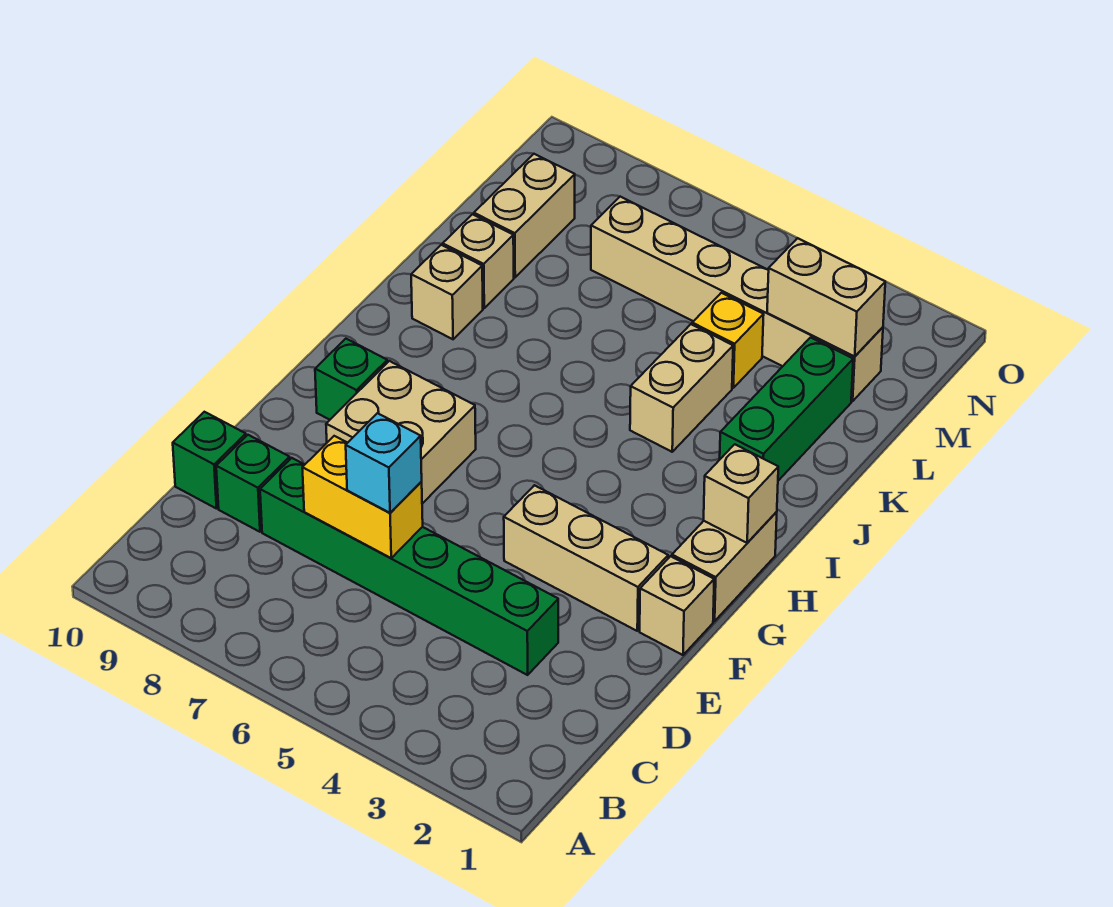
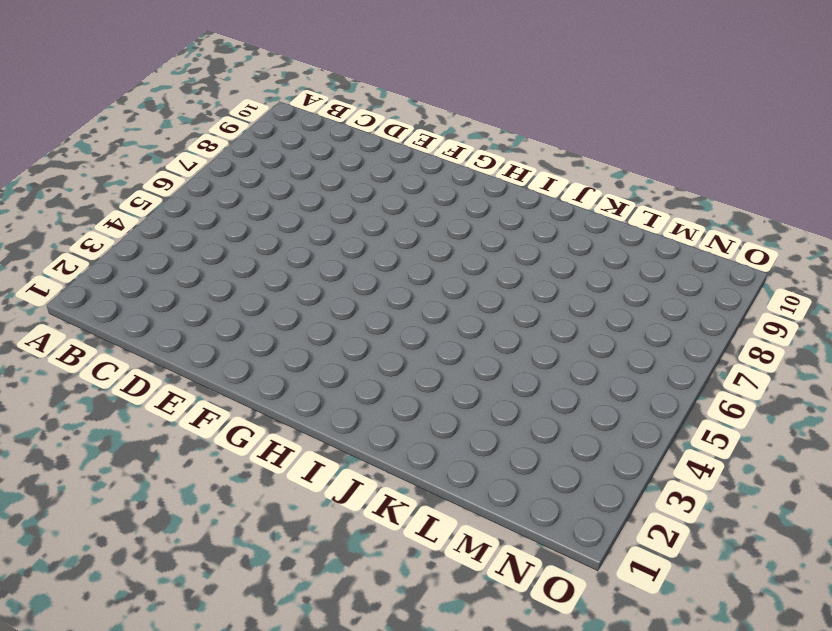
none -> green 1x6 brick [260,458,558,675]
none -> green 1x1 brick [216,435,290,532]
none -> green 1x1 brick [173,412,246,509]

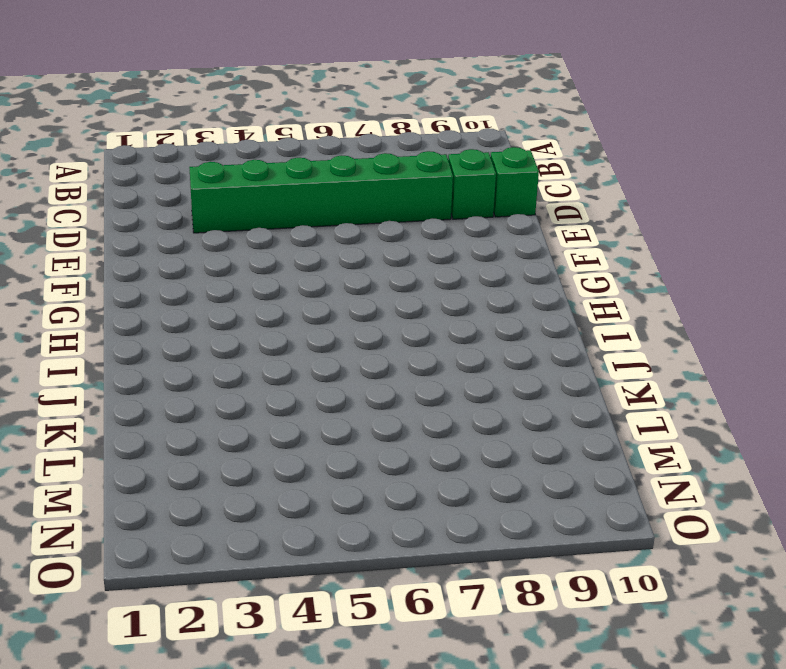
none -> tan 1x1 brick [640,556,714,655]
none -> tan 1x3 brick [504,485,668,631]
none -> tan 2x2 brick [326,361,476,504]

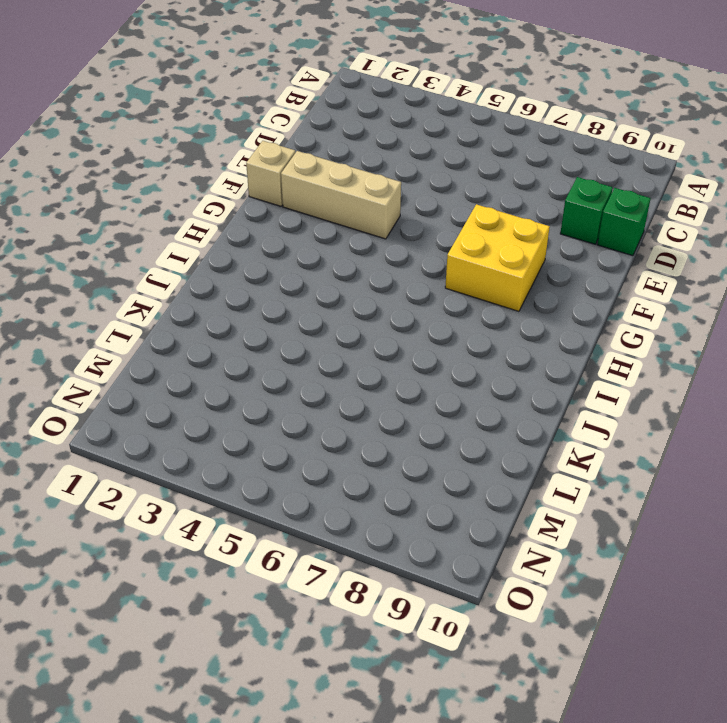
yellow 2x2 brick [445,204,550,311] -> tan 2x2 brick [326,361,476,504]
none -> green 1x6 brick [260,458,558,675]
none -> tan 1x2 brick [672,512,777,621]
none -> green 1x1 brick [315,339,387,420]

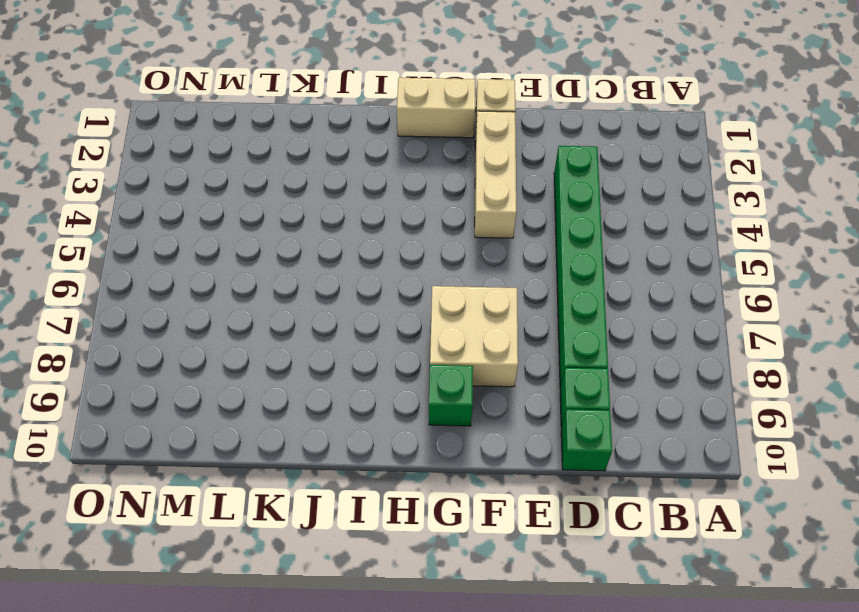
none -> green 1x3 brick [720,337,853,481]
none -> tan 1x2 brick [630,324,733,452]
none -> tan 1x1 brick [411,245,483,339]

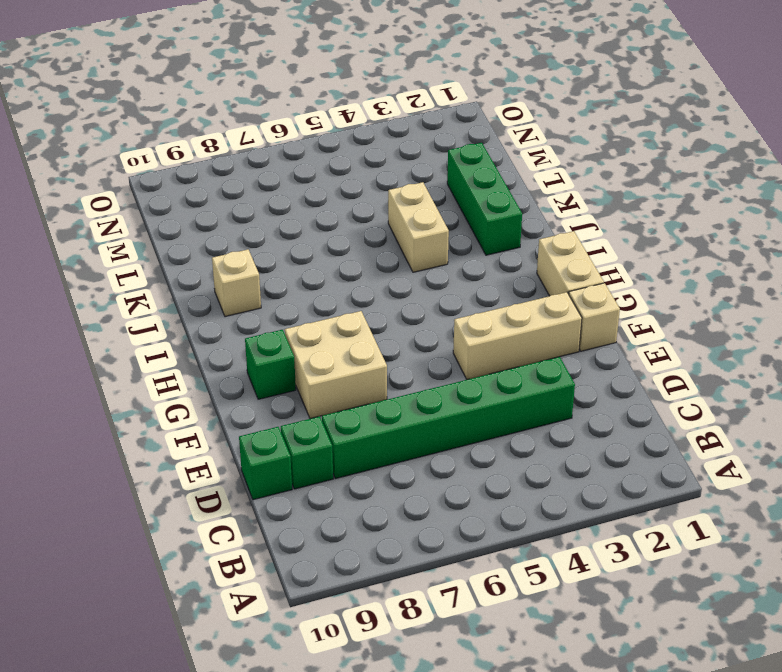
none -> tan 1x1 brick [443,214,514,308]
none -> yellow 1x1 brick [692,293,764,388]
none -> tan 1x2 brick [474,154,575,277]

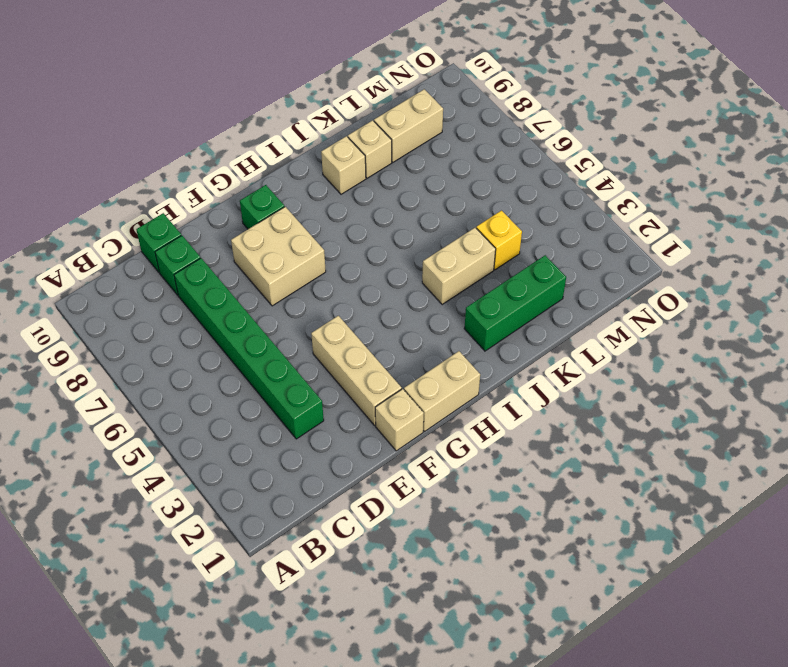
none -> tan 1x6 brick [591,197,883,401]
none -> yellow 1x2 brick [302,436,423,558]
none -> tan 1x1 brick [704,444,778,543]

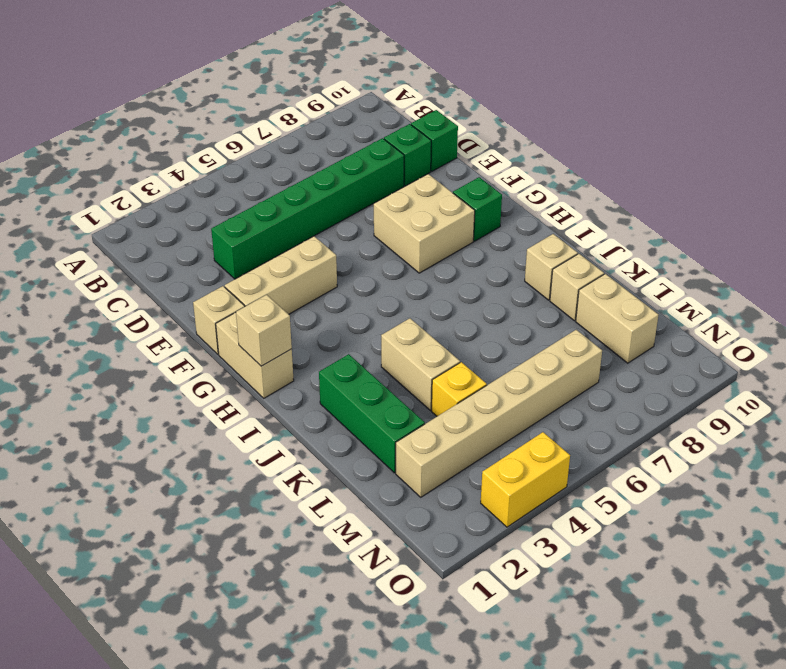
yellow 1x2 brick [481,432,570,527] -> yellow 1x2 brick moved to [302,436,423,558]
none -> tan 1x2 brick [767,238,885,356]
none -> cyan 1x1 brick [346,413,422,513]

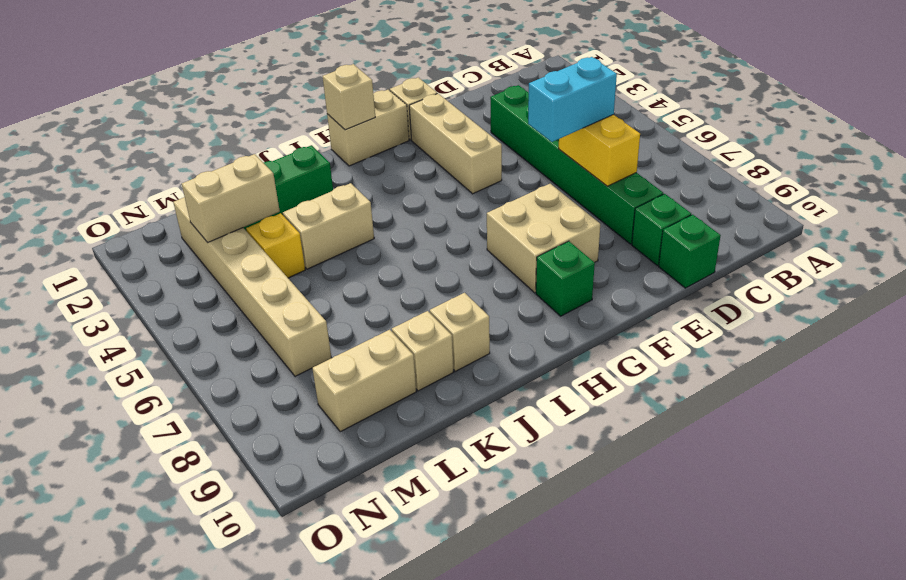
cyan 1x2 brick [528,57,617,142] -> cyan 1x1 brick [346,413,422,513]
tan 1x2 brick [182,154,280,242] -> tan 1x2 brick turned to [767,238,885,356]

